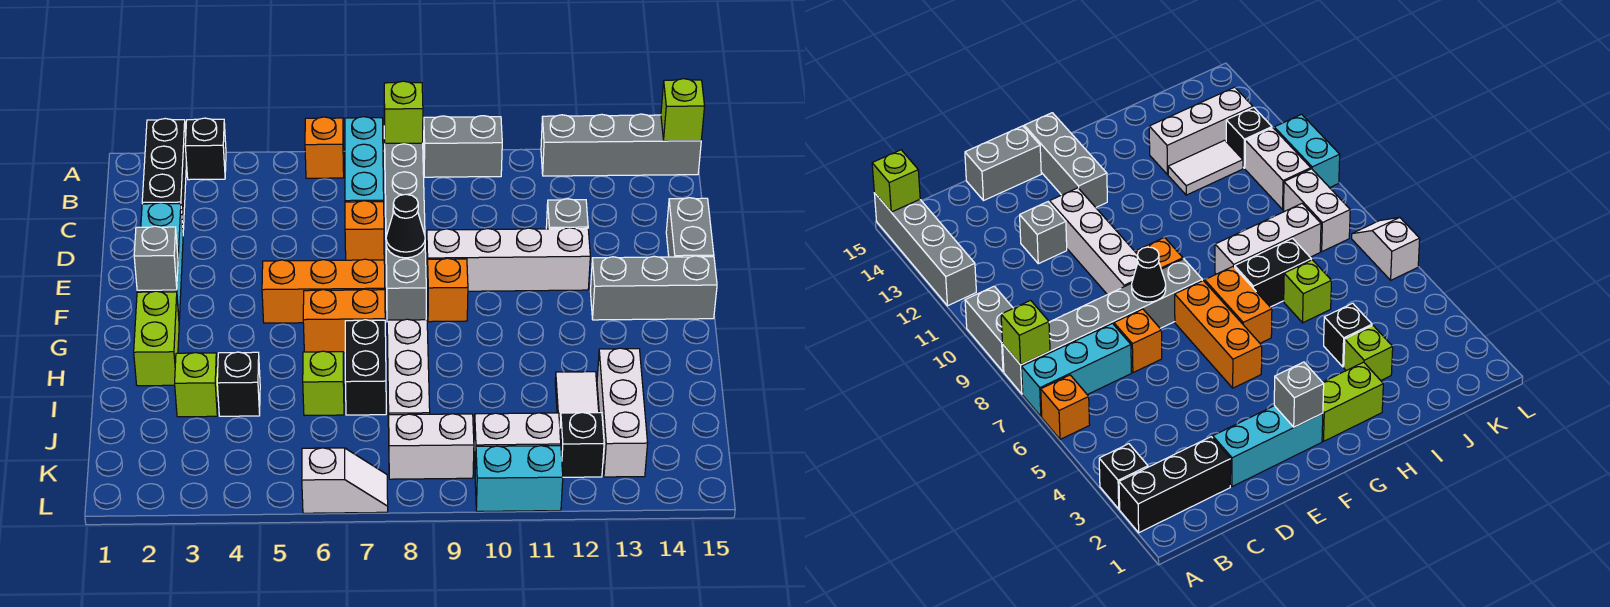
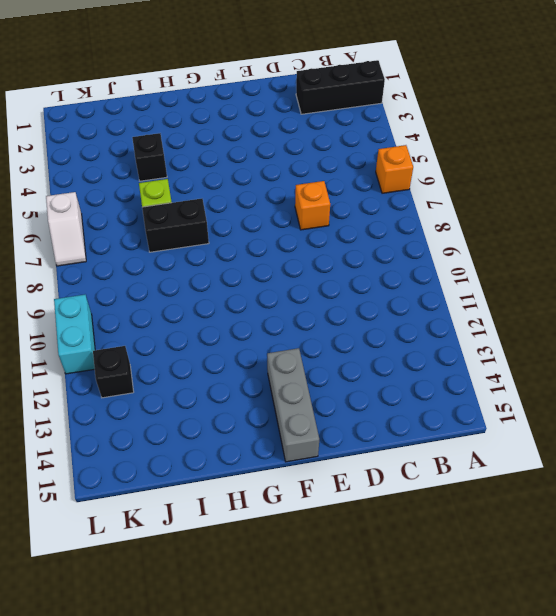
none -> black 1x1 brick [185,118,226,180]
none -> cyan 1x3 brick [345,117,384,202]
none -> grey 1x6 brick [384,126,426,320]
none -> grey 1x2 brick [424,116,502,177]

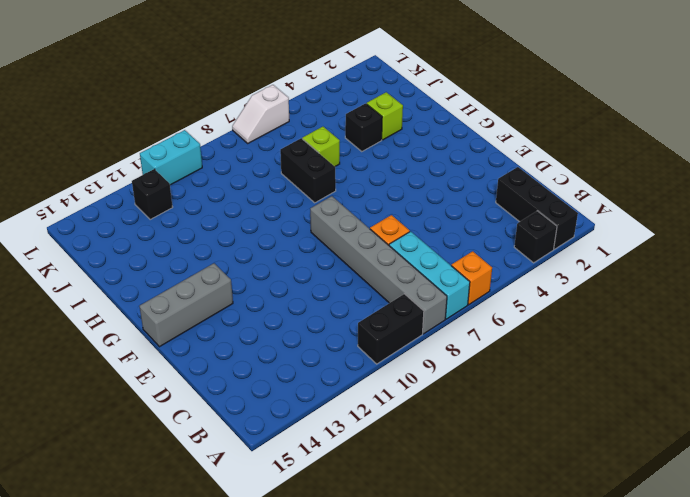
black 1x2 brick [358,294,424,364] -> grey 1x2 brick [424,116,502,177]
none -> grey 1x4 brick [541,114,701,176]
none -> cyan 1x3 brick [137,203,183,319]
none -> grey 1x1 brick [546,199,588,229]
none -> grey 1x2 brick [666,198,714,257]

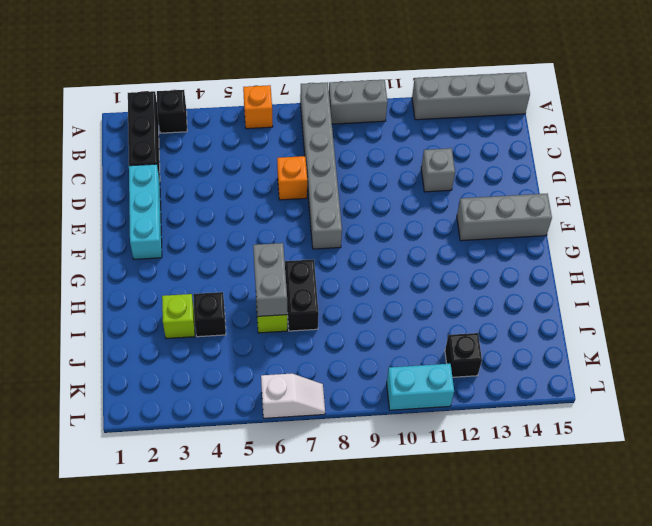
grey 1x2 brick [253,243,287,316] -> grey 1x2 brick moved to [666,198,714,257]
none -> cyan 1x3 brick [345,117,384,202]
none -> white 1x4 brick [427,228,590,291]
none -> orange 1x3 brick [262,259,385,323]
none -> orange 1x1 brick [427,258,468,322]

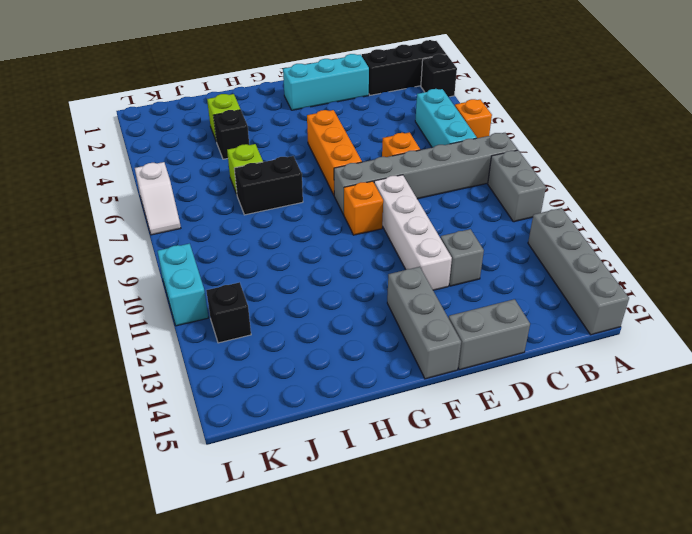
cyan 1x3 brick [415,89,477,148] -> cyan 1x3 brick turned to [345,117,384,202]
none -> lime 1x2 brick [134,291,179,386]
none -> orange 1x2 brick [303,289,385,353]
none -> white 1x3 brick [387,319,430,427]
none -> white 1x2 tile [555,372,599,423]

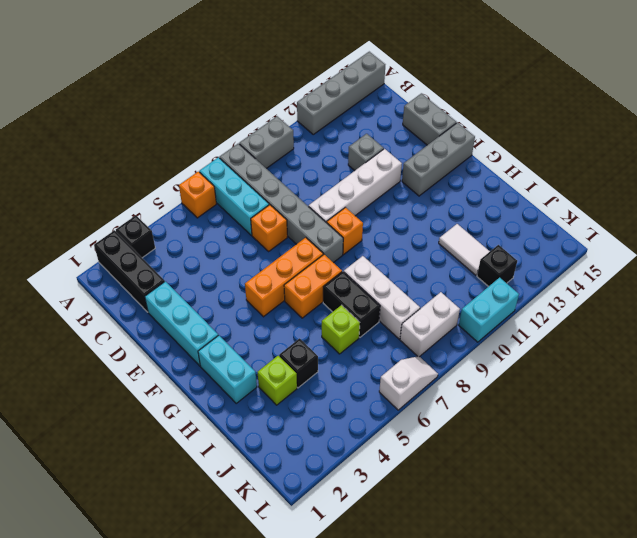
cyan 1x2 brick [198,335,257,403] -> lime 1x2 brick [134,291,179,386]
none -> white 1x3 brick [597,348,648,477]
none -> white 1x2 brick [474,413,561,468]
none -> lime 1x1 brick [384,81,423,144]
none -> lime 1x1 brick [661,79,705,141]

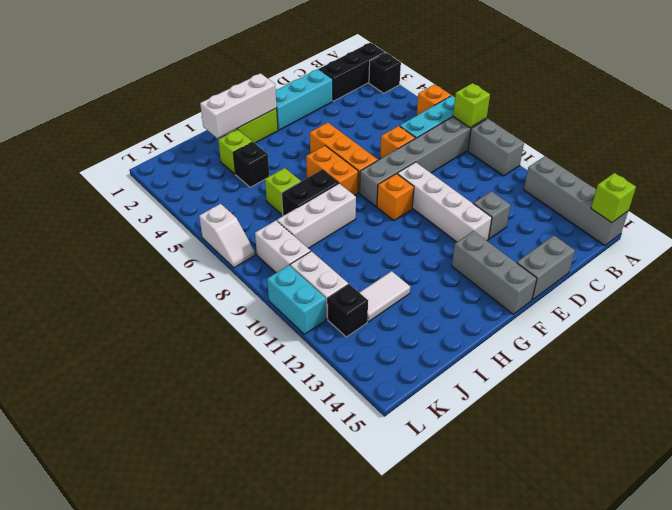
white 1x3 brick [200,73,277,138] -> white 1x3 brick moved to [597,348,648,477]
none -> black 1x1 cone [386,194,425,258]
none -> grey 1x1 brick [134,226,178,291]

